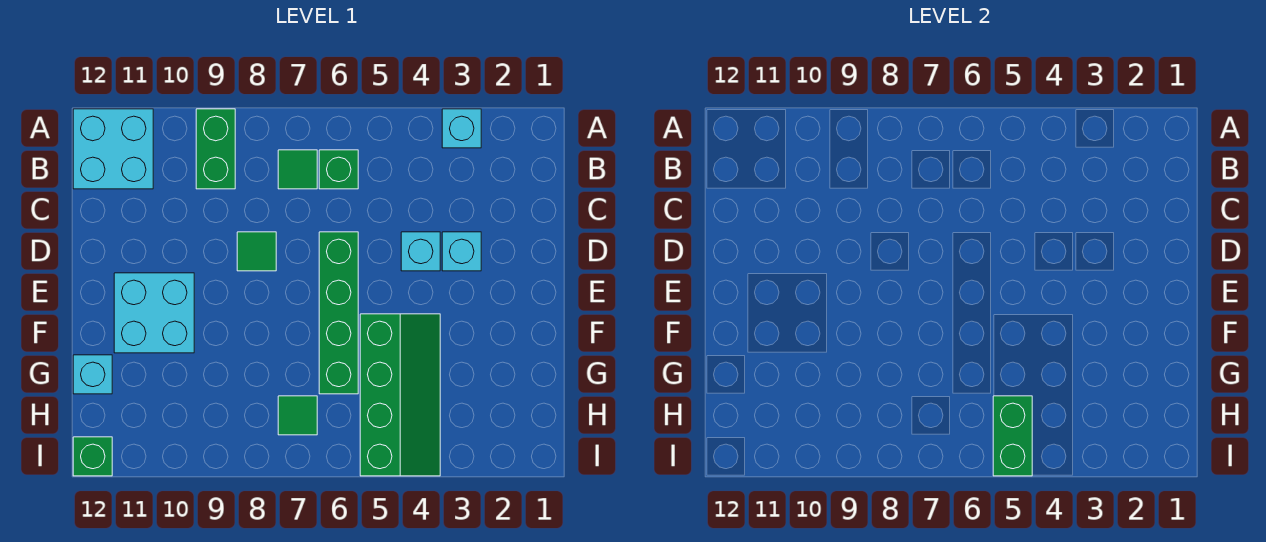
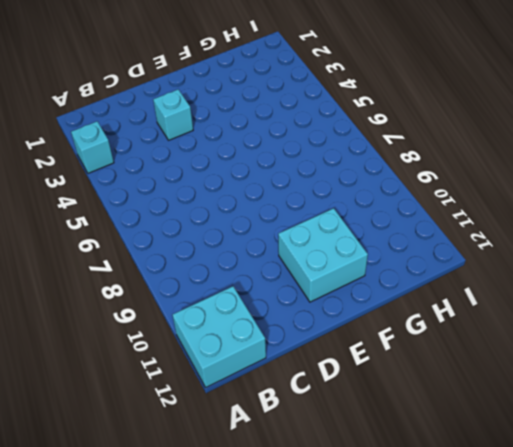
none -> green 1x2 brick [196,109,235,189]
none -> green 1x1 brick [319,150,358,189]
none -> green 1x1 tile [278,150,317,189]

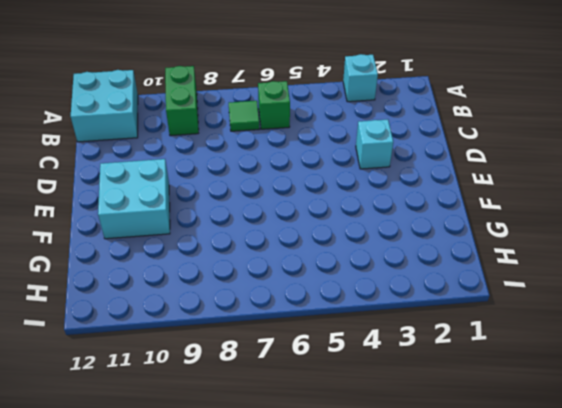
none -> cyan 1x1 brick [401,232,440,271]
none -> green 1x4 brick [319,232,358,394]
none -> green 1x1 tile [237,232,276,271]

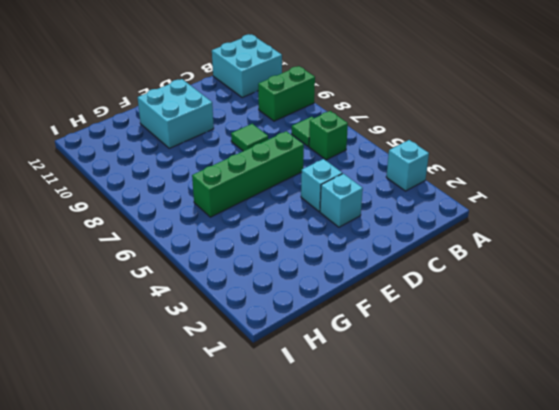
none -> green 2x4 slope [360,314,440,476]
none -> cyan 1x1 brick [73,355,112,394]
none -> green 1x1 tile [278,396,317,435]

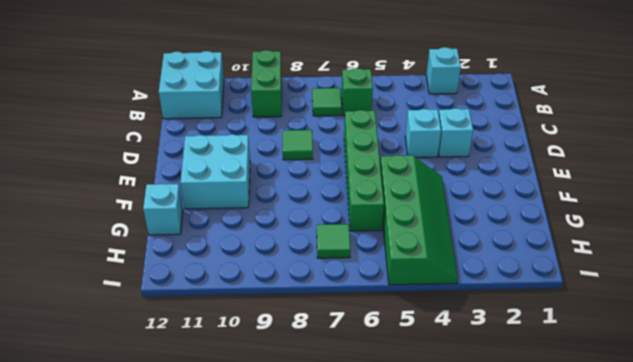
none -> green 1x1 brick [73,437,112,476]
none -> green 1x2 brick [993,396,1032,476]

